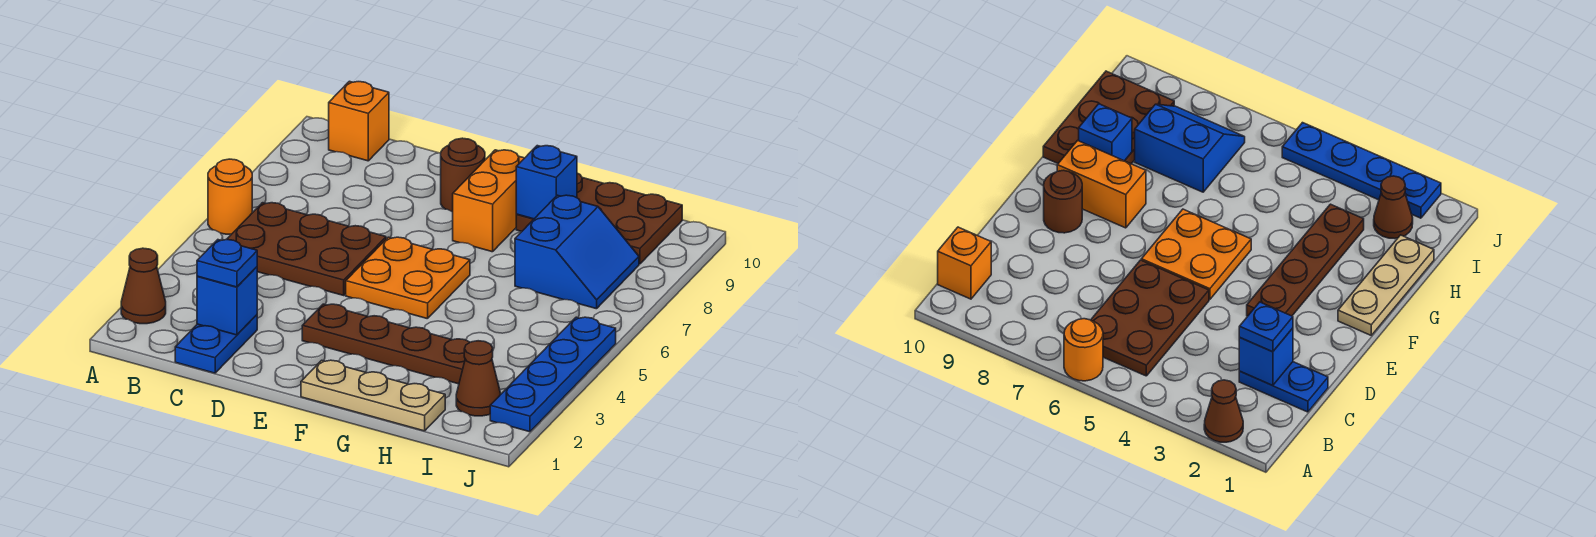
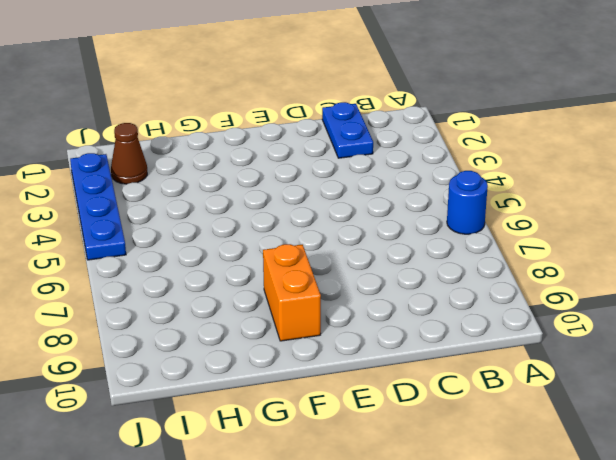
blue 1x1 round brick [447,171,488,234] -> orange 1x1 round brick [208,159,252,234]
none -> brown 1x1 cone [121,248,166,324]
none -> brown 2x3 plate [227,203,386,295]
none -> orange 1x1 brick [329,81,389,161]

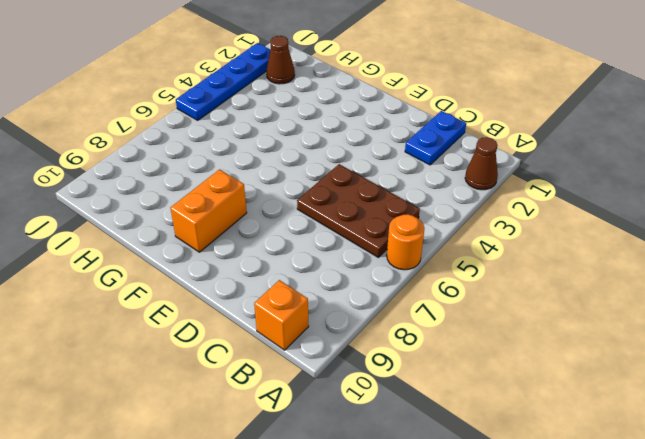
none -> brown 1x4 plate [302,304,470,384]
none -> orange 2x2 plate [346,237,470,319]
none -> brown 1x1 round brick [441,138,485,212]

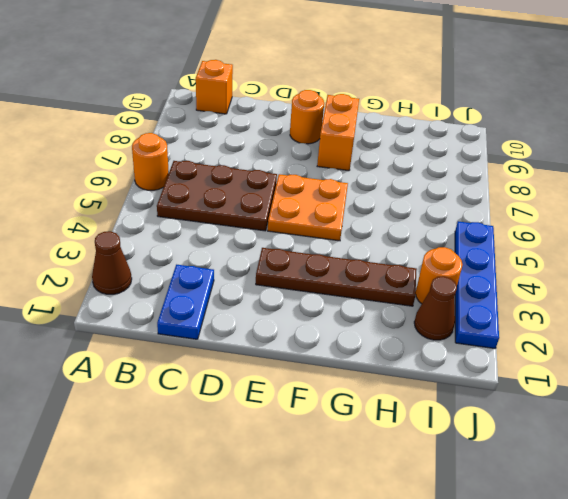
orange 1x1 round brick [290,90,324,144] -> brown 1x1 round brick [441,138,485,212]
orange 1x1 round brick [416,247,463,304] -> none
none -> tan 1x3 plate [301,360,445,431]
none -> brown 2x3 plate [516,173,682,264]
none -> blue 2x2 slope [515,195,639,309]

